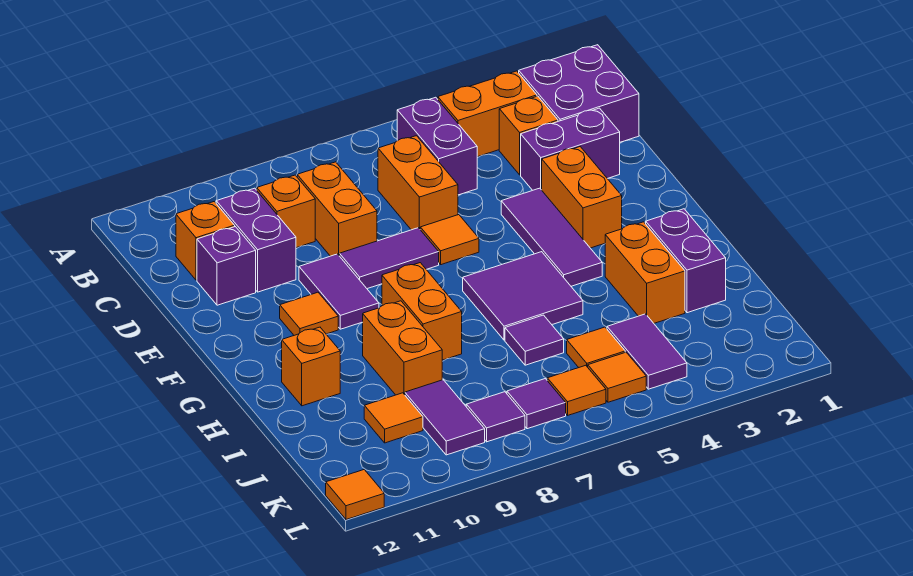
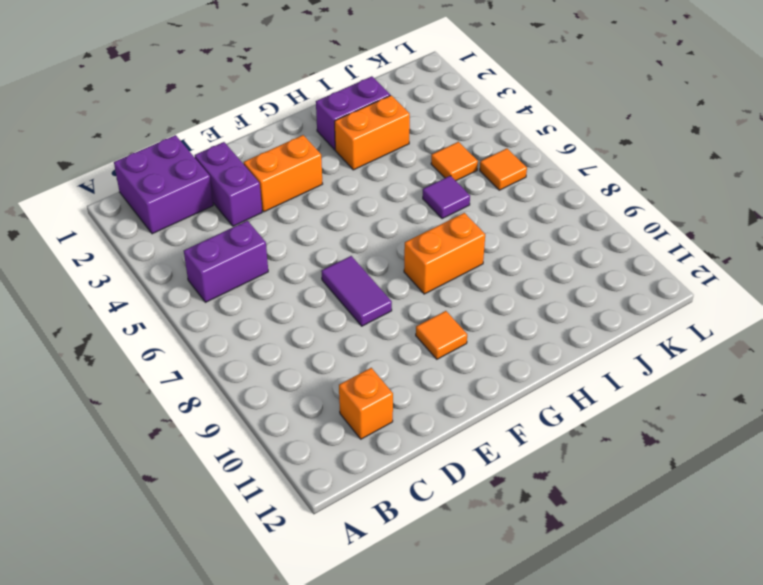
none -> orange 1x2 brick [438,71,537,157]
none -> orange 1x1 brick [499,96,558,175]
none -> orange 1x2 brick [378,136,458,230]
none -> orange 1x2 brick [297,162,377,256]

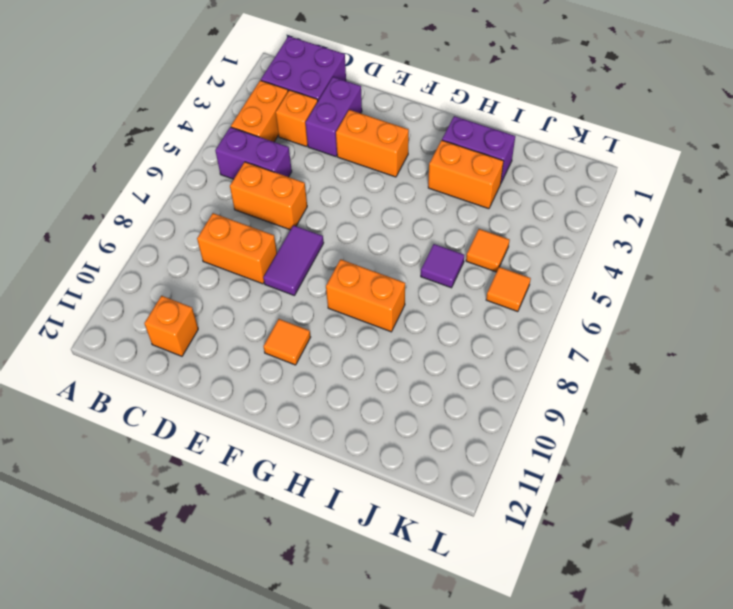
none -> orange 1x1 brick [257,175,315,248]
none -> purple 1x2 brick [216,188,296,292]
none -> purple 1x1 brick [197,227,256,305]
none -> purple 1x3 tile [501,188,602,286]

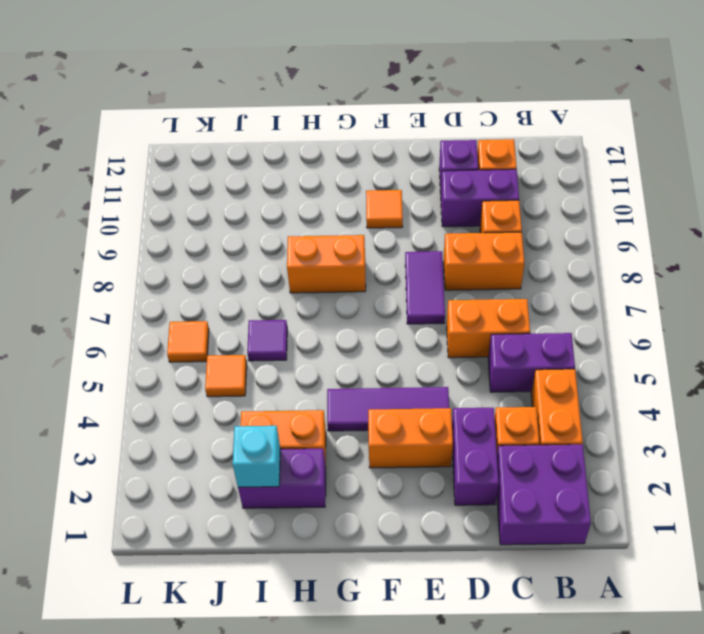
cyan 1x1 brick [233,426,280,487] -> none
none -> orange 1x1 tile [420,215,479,265]
none -> purple 1x2 tile [299,254,379,329]
none -> purple 2x2 tile [463,252,583,340]
none -> orange 1x2 brick [363,301,442,395]

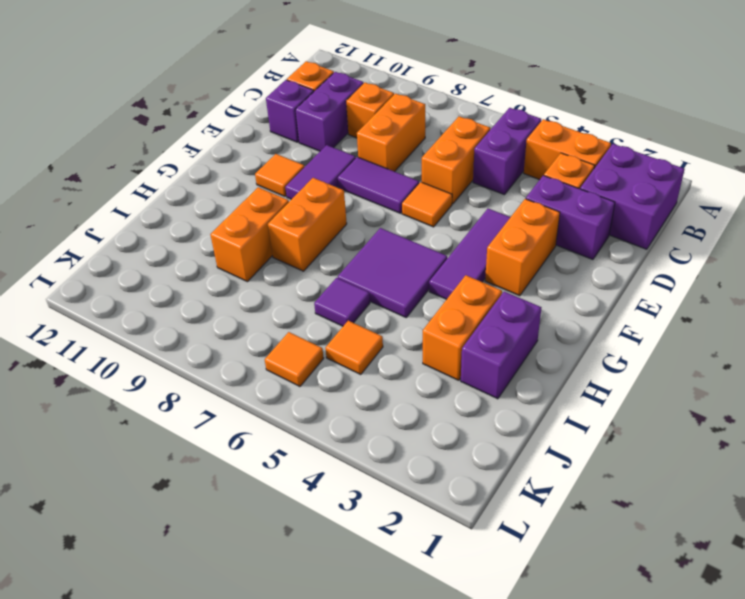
none -> orange 1x1 brick [282,327,340,406]
none -> purple 1x2 tile [607,314,687,389]
none -> purple 1x2 tile [405,380,485,455]
none -> orange 1x1 tile [364,393,423,443]

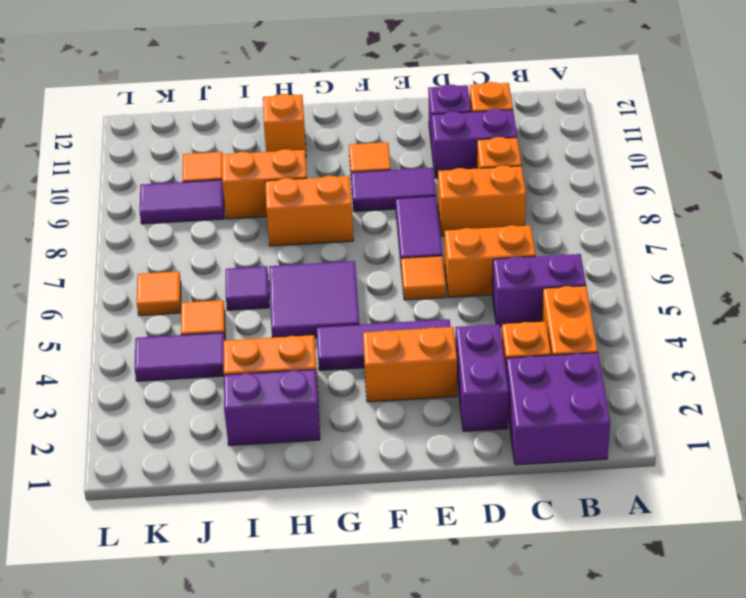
none -> orange 1x1 tile [588,352,646,402]
none -> purple 1x1 tile [507,379,566,429]
none -> purple 1x1 tile [466,392,525,442]
none -> orange 1x1 tile [326,470,384,520]

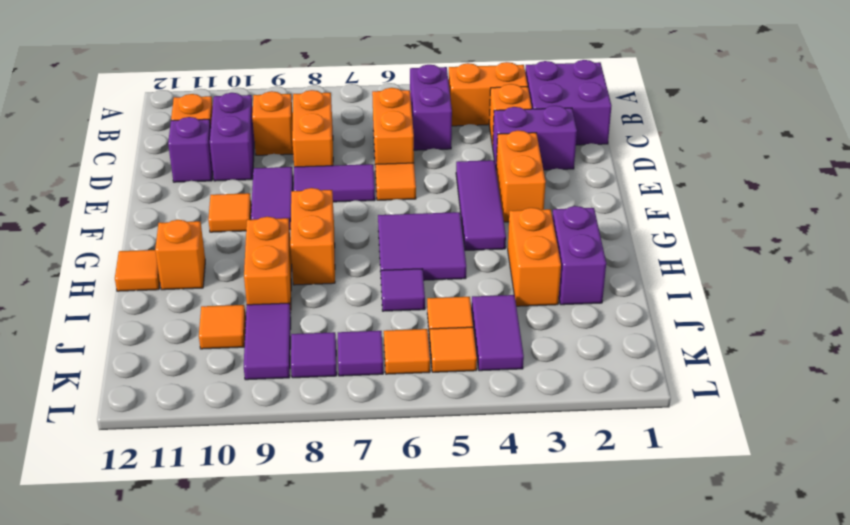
orange 1x1 tile [115,250,160,291] -> orange 1x1 tile moved to [326,470,384,520]

